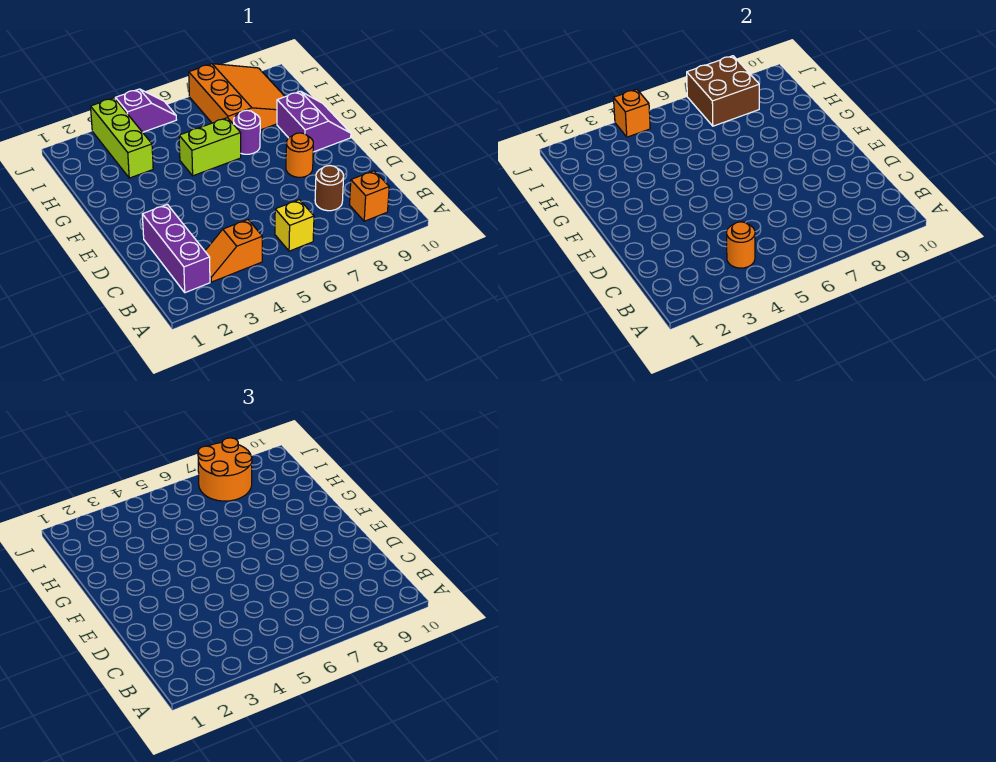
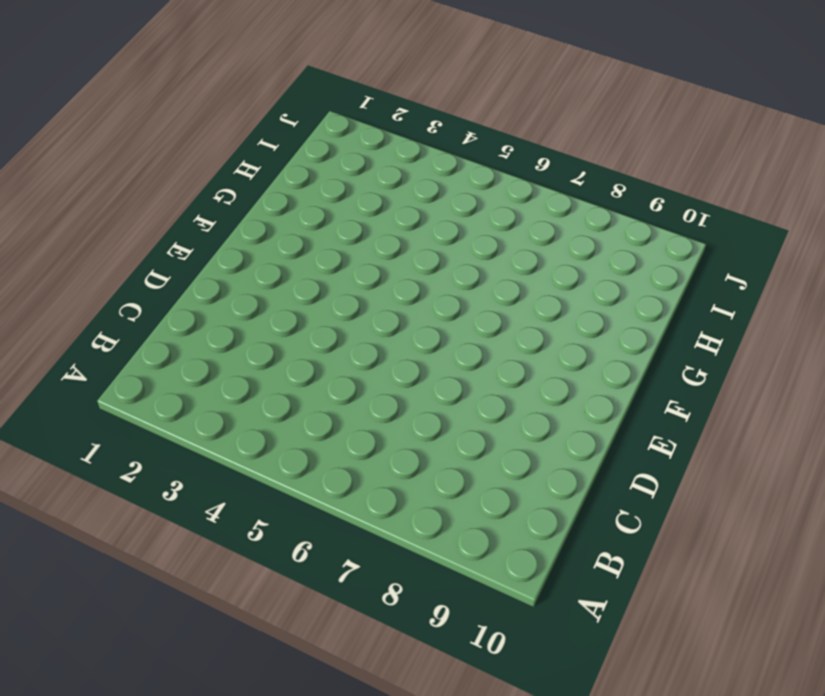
none -> purple 1x3 brick [142,204,210,293]
none -> orange 1x2 slope [205,220,262,282]
none -> yellow 1x1 brick [275,200,314,251]

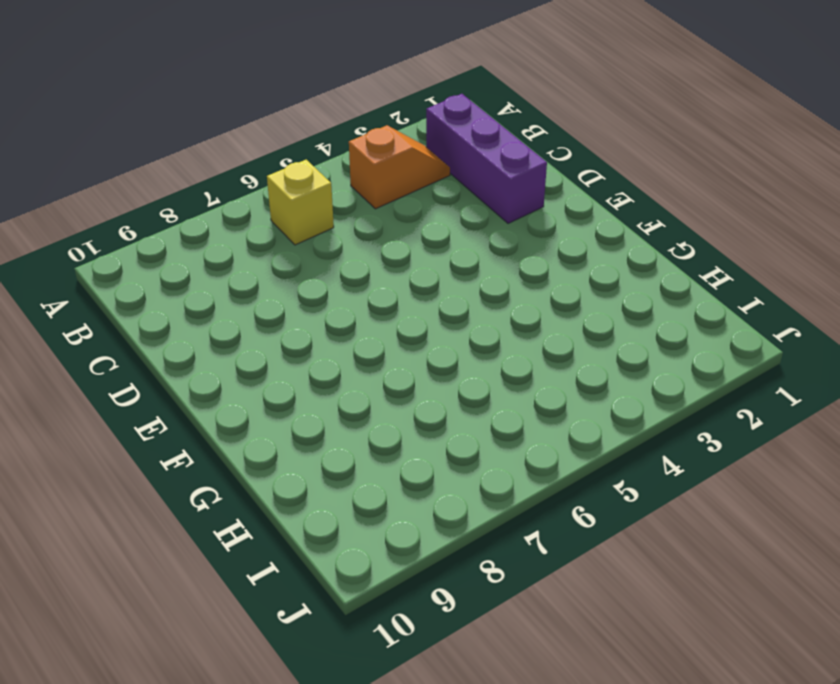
none -> orange 1x1 brick [350,171,389,221]
none -> brown 1x1 round brick [315,166,344,211]
none -> orange 1x1 round brick [286,133,313,177]

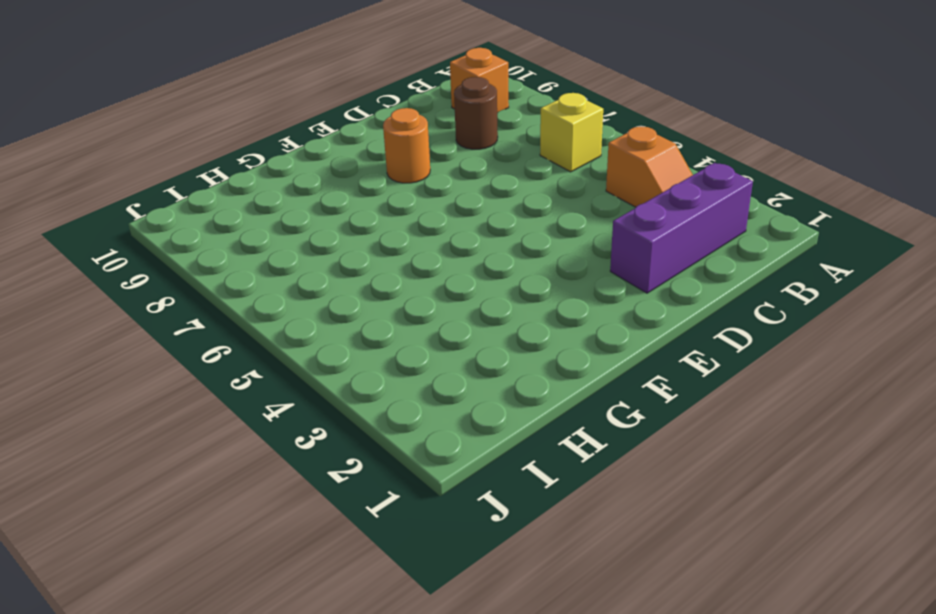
none -> purple 2x2 slope [277,91,351,152]
none -> lime 1x2 brick [179,118,241,176]
none -> purple 1x1 round brick [234,110,260,154]

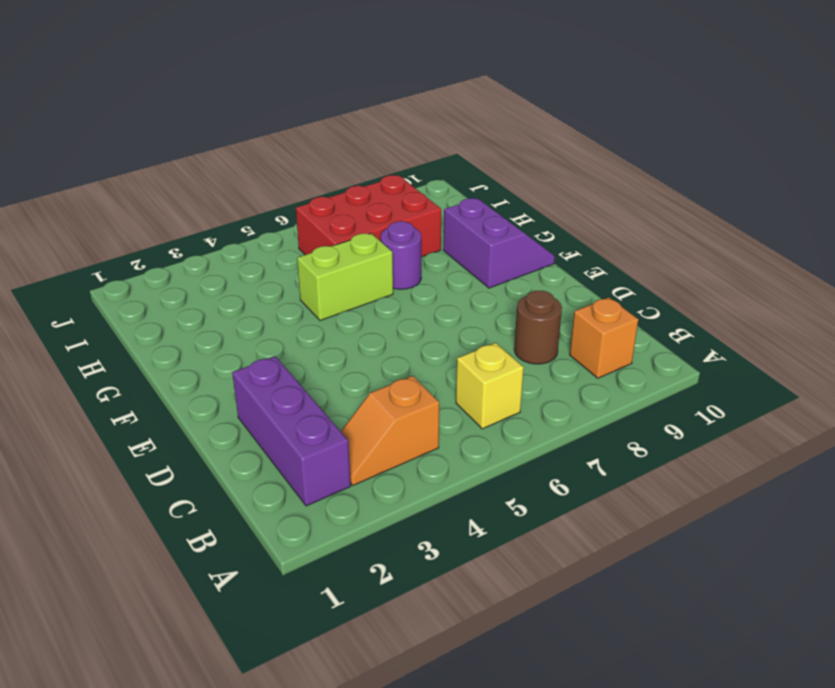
red 2x3 brick [296,175,441,257] -> orange 3x3 slope [189,64,285,130]
none -> orange 1x1 round brick [286,133,313,177]
none -> lime 1x3 brick [91,98,153,178]
none -> purple 1x2 slope [116,89,176,132]

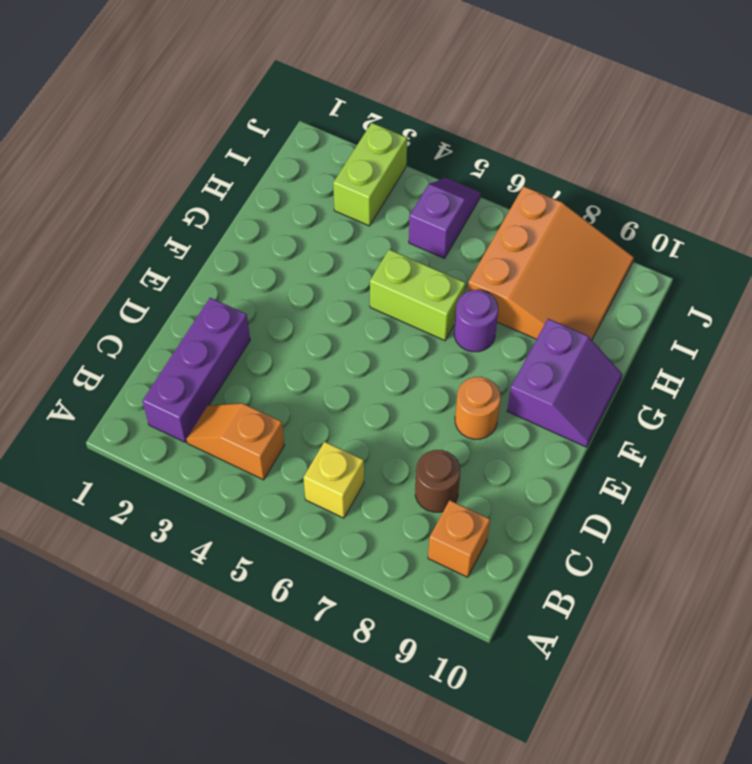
lime 1x2 brick [333,123,407,226] -> lime 1x3 brick [91,98,153,178]
purple 1x2 slope [409,178,481,258] -> purple 1x2 slope turned to [116,89,176,132]
none -> orange 1x1 round brick [727,222,755,268]
none -> brown 2x2 brick [687,56,759,126]
none -> orange 1x1 brick [614,89,650,137]

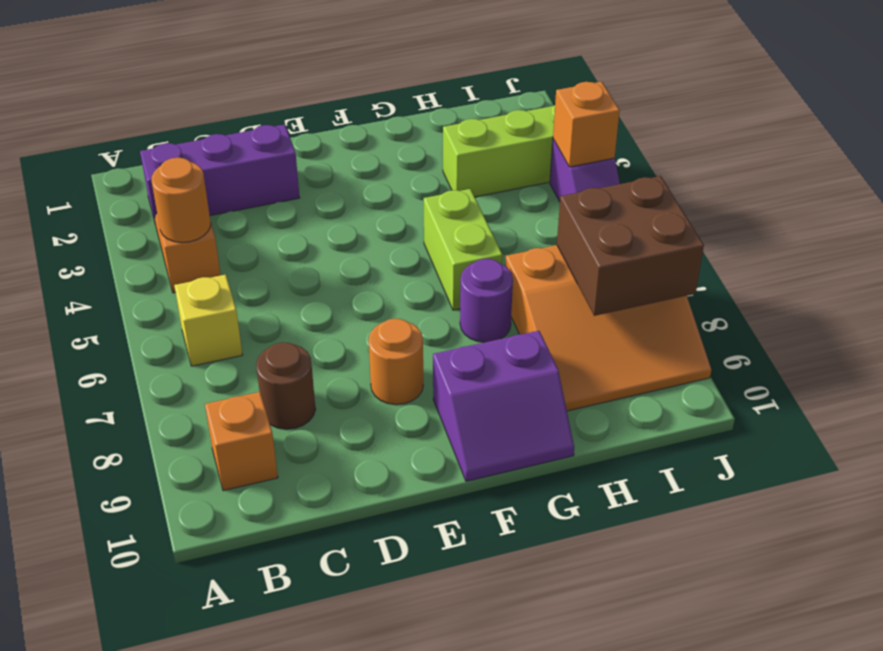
none -> orange 2x2 round brick [198,438,252,501]

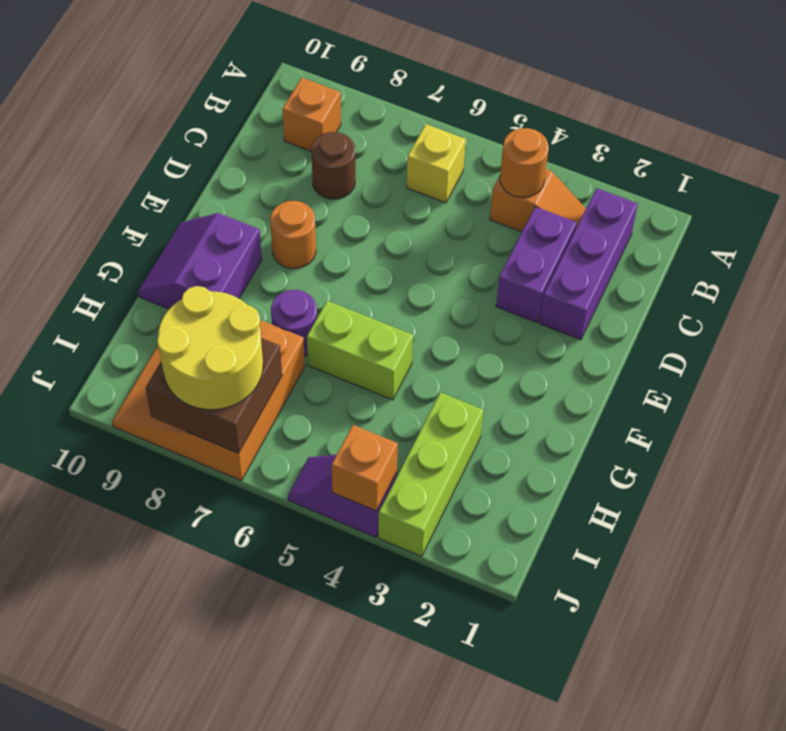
purple 1x2 brick [496,207,577,323] -> none
yellow 2x2 round brick [157,286,263,410] -> orange 2x2 round brick [198,438,252,501]

